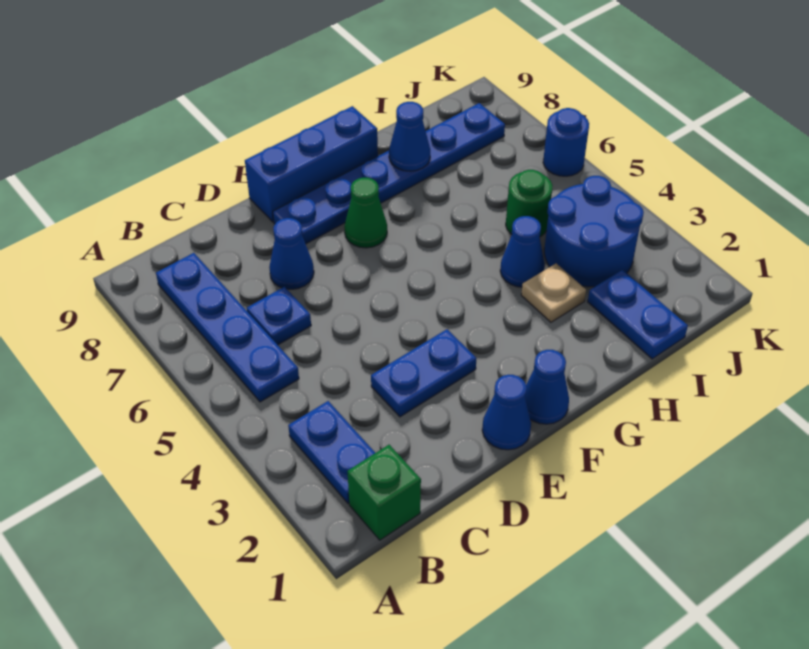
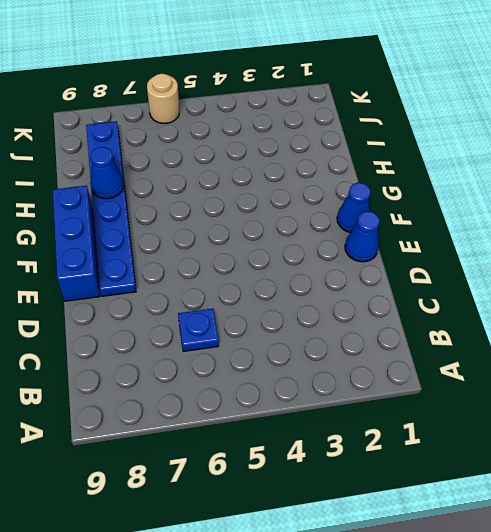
tan 1x1 round brick [147,74,179,123] -> blue 1x1 round brick [543,108,589,176]
none -> green 1x1 brick [347,445,421,540]
none -> blue 1x2 plate [288,401,375,504]
none -> blue 1x4 plate [156,253,299,402]

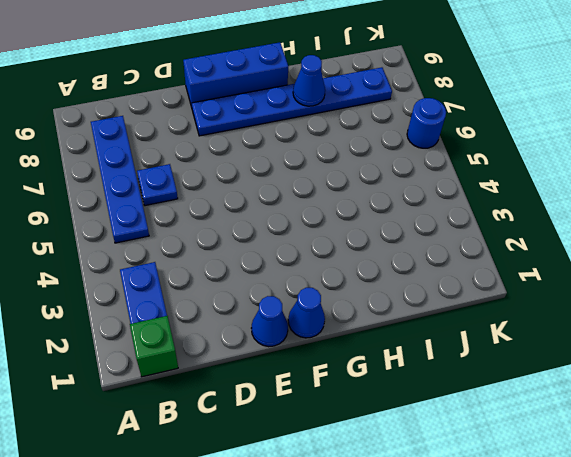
none -> blue 1x2 plate [371,329,477,417]
none -> blue 1x1 cone [269,218,314,289]
none -> green 1x1 cone [344,178,387,248]

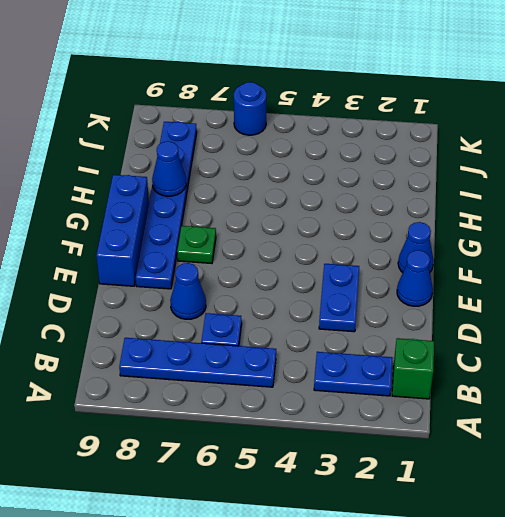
green 1x1 plate [177,226,216,264] -> green 1x1 cone [344,178,387,248]
none -> tan 1x1 plate [521,263,586,322]
none -> blue 1x1 cone [500,216,545,287]
none -> blue 1x2 plate [588,270,688,359]

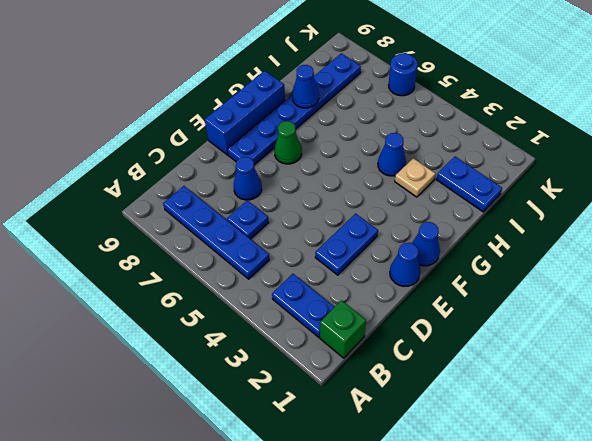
none -> blue 2x2 round brick [544,176,644,287]
none -> green 1x1 round brick [506,170,552,237]

